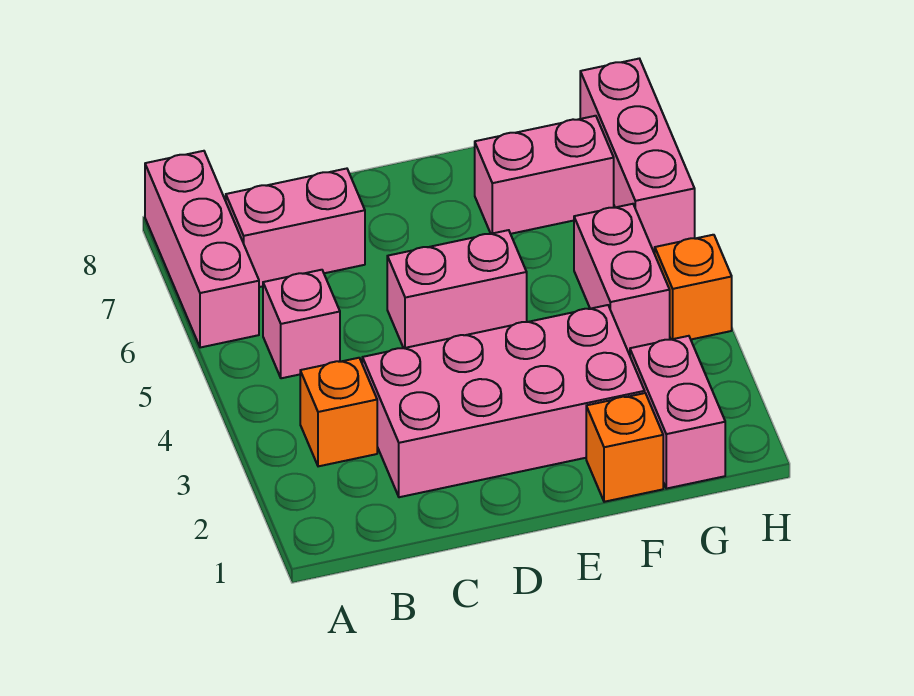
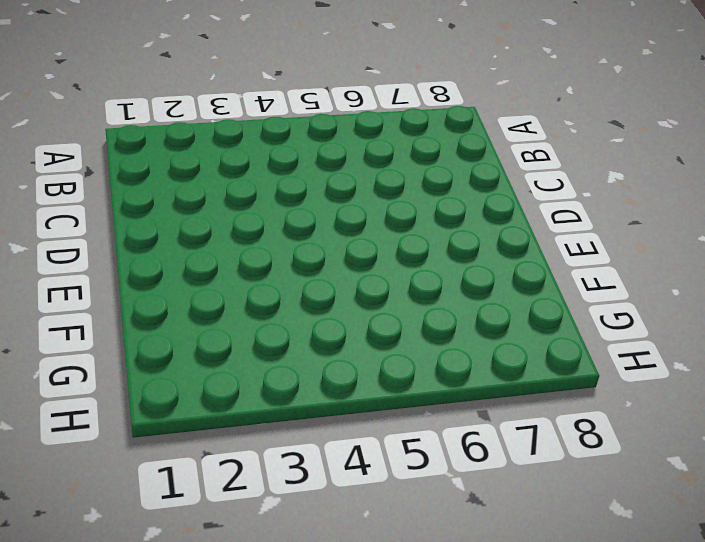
none -> pink 1x3 brick [145,151,259,348]
none -> orange 1x1 brick [300,358,377,466]
none -> pink 1x1 brick [263,270,340,378]

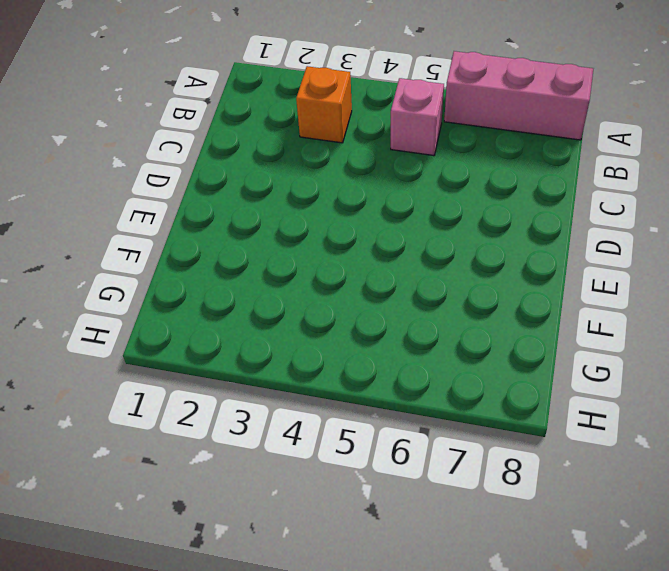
none -> pink 1x2 brick [226,169,365,287]
none -> pink 2x4 brick [362,305,645,497]
none -> pink 1x2 brick [387,230,527,348]

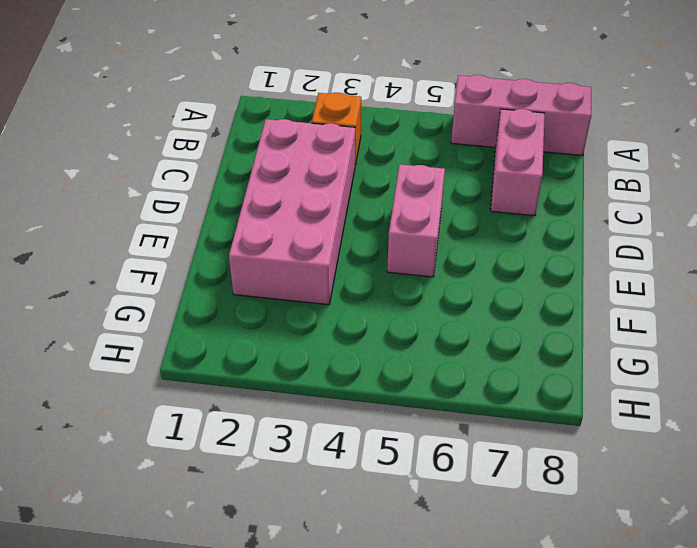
none -> pink 1x1 brick [263,270,340,378]
none -> orange 1x1 brick [586,393,663,502]
none -> pink 1x2 brick [475,116,614,234]

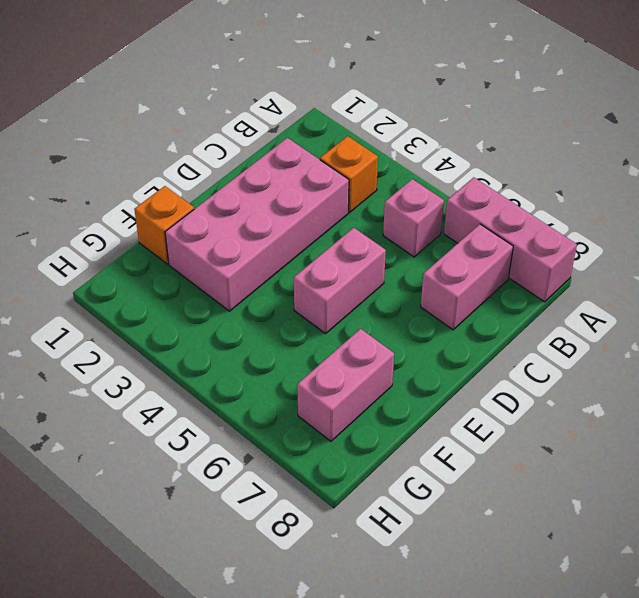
none -> pink 1x2 brick [630,336,725,489]
none -> pink 1x2 brick [574,204,670,353]
none -> orange 1x1 brick [655,235,732,340]

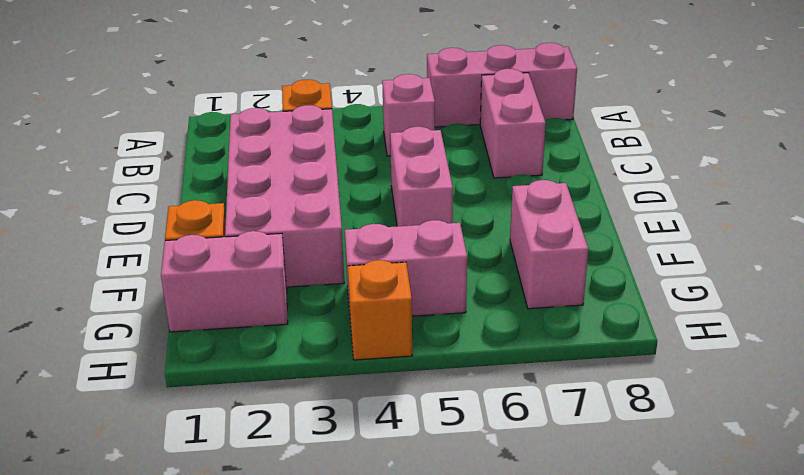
none -> pink 1x3 brick [580,59,695,252]

